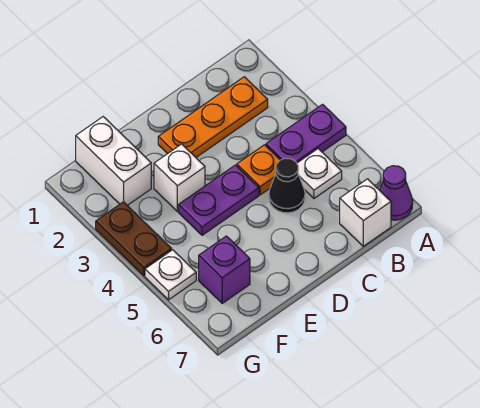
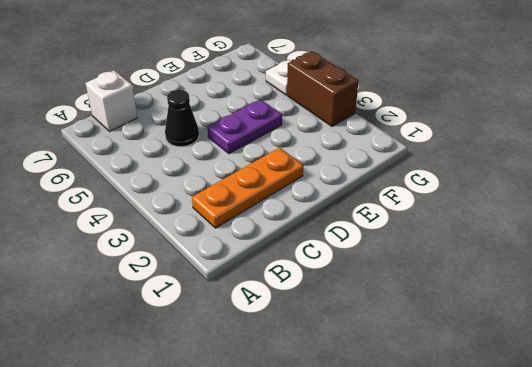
brown 1x2 brick [287,51,359,126] -> brown 1x2 plate [96,202,172,276]
none -> purple 1x2 plate [266,104,346,163]
none -> purple 1x1 cone [380,166,413,220]
none -> white 1x1 plate [297,149,342,198]

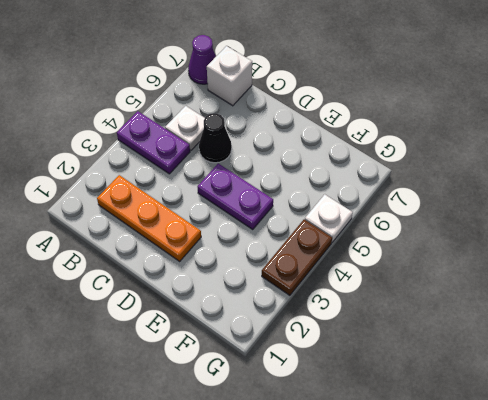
none -> orange 1x1 plate [237,145,280,195]
none -> white 1x1 brick [154,144,205,211]
none -> white 1x2 brick [76,117,151,205]

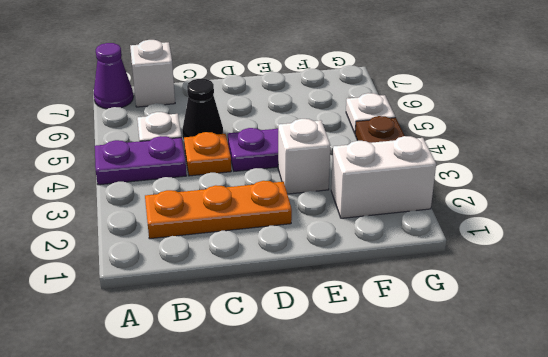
white 1x2 brick [331,136,436,218] -> white 1x2 brick turned to [76,117,151,205]
none -> purple 1x1 brick [199,236,250,303]

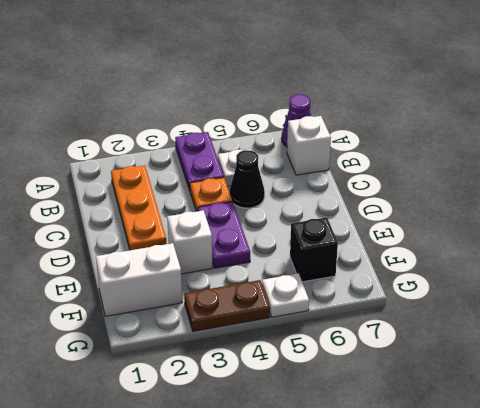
black 1x1 brick [290,218,338,282] -> purple 1x1 brick [199,236,250,303]

